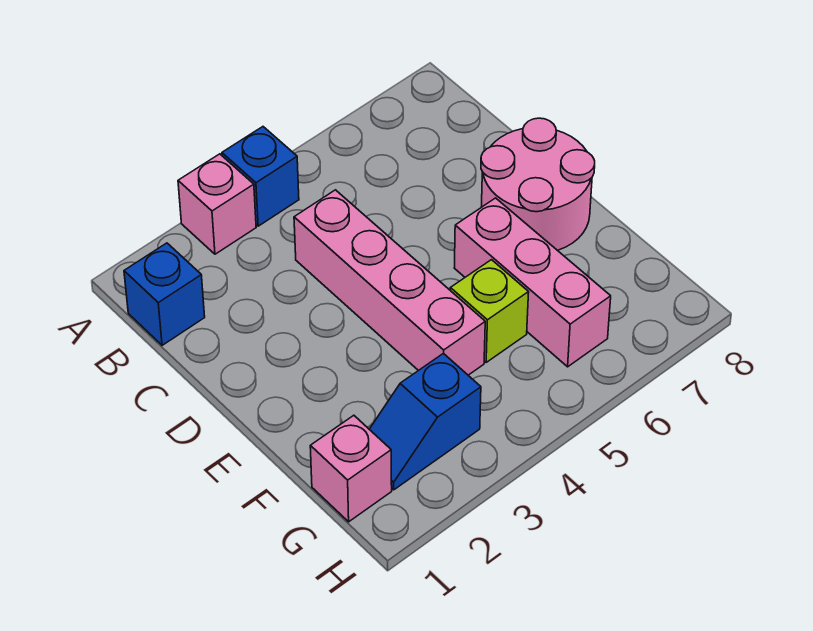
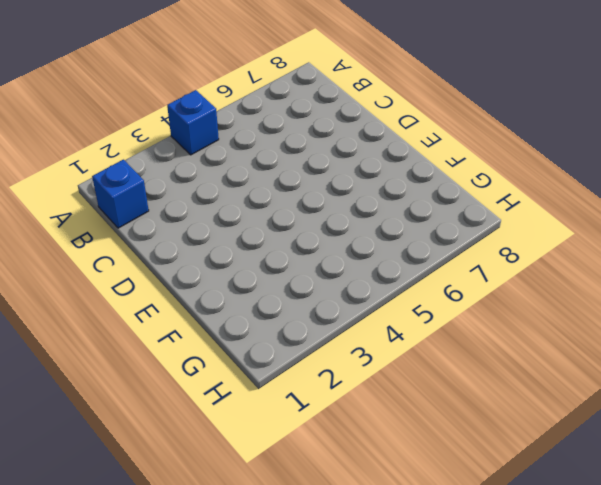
none -> pink 1x1 brick [178,154,256,254]
none -> pink 1x4 brick [294,190,485,375]

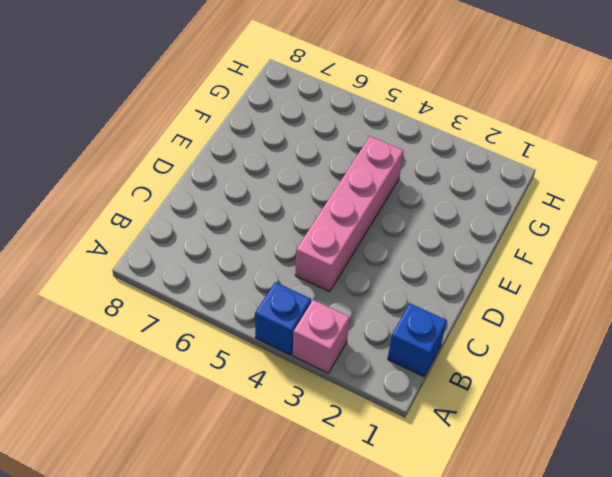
none -> pink 2x2 round brick [481,118,595,250]
none -> pink 1x3 brick [454,198,611,367]

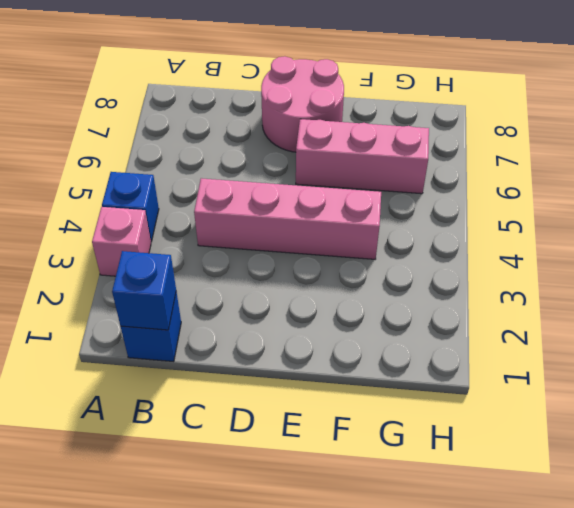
blue 1x1 brick [112,251,176,330] -> none
none -> lime 1x1 brick [450,260,529,362]
none -> pink 1x1 brick [310,415,392,522]

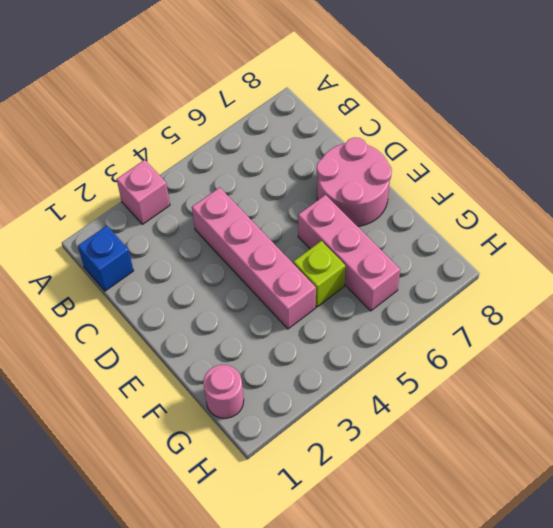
pink 1x1 round brick [203,365,244,418] -> pink 1x1 brick [310,415,392,522]
none -> blue 1x1 brick [222,127,299,226]
none -> blue 1x2 slope [369,353,481,490]

